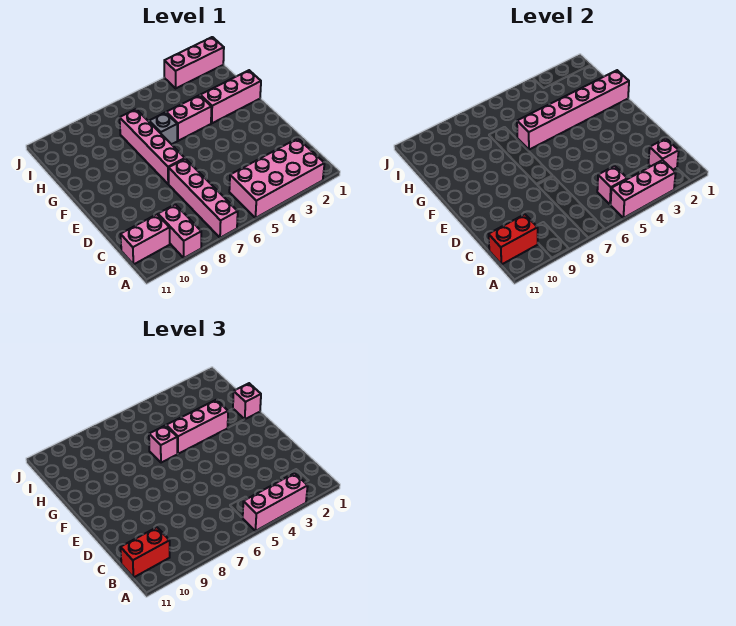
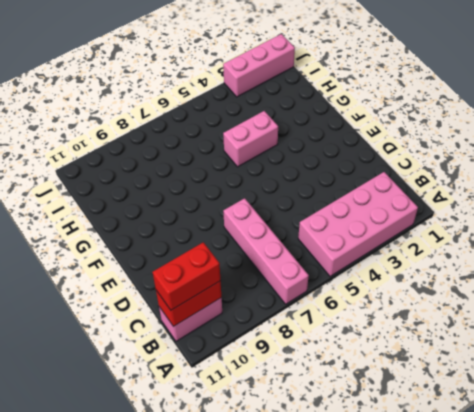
none -> pink 1x2 brick [158,204,201,258]
none -> pink 1x4 brick [120,109,185,184]
none -> pink 1x3 brick [200,70,261,123]

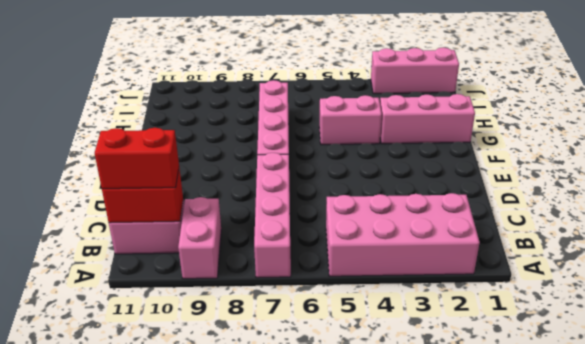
none -> grey 1x1 brick [149,112,177,144]
none -> pink 1x3 brick [610,160,676,218]
none -> pink 1x1 brick [649,138,679,170]

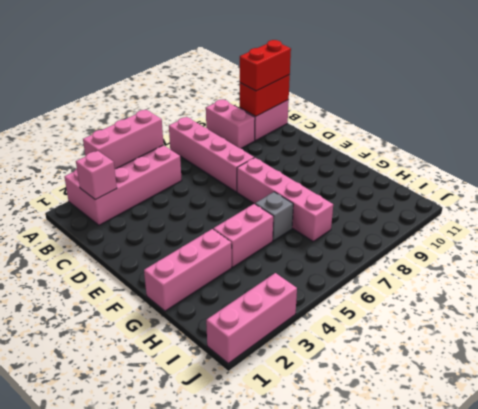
none -> pink 1x1 brick [597,166,627,204]
none -> pink 1x6 brick [517,70,629,150]
none -> pink 1x3 brick [243,473,308,531]

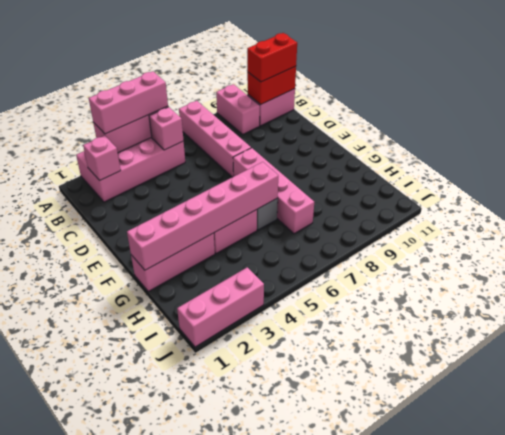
none -> pink 1x1 brick [233,383,261,419]
none -> pink 1x3 brick [166,400,228,454]
none -> pink 1x1 brick [149,425,177,463]

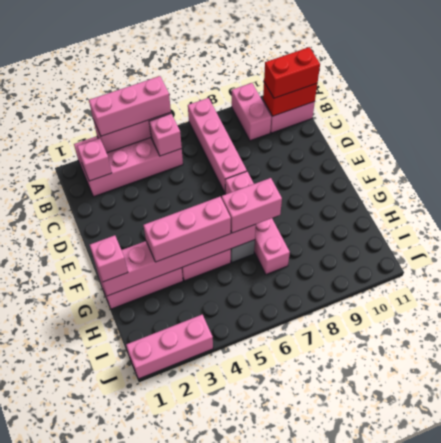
pink 1x2 brick [222,178,282,233] -> pink 1x1 brick [149,425,177,463]

